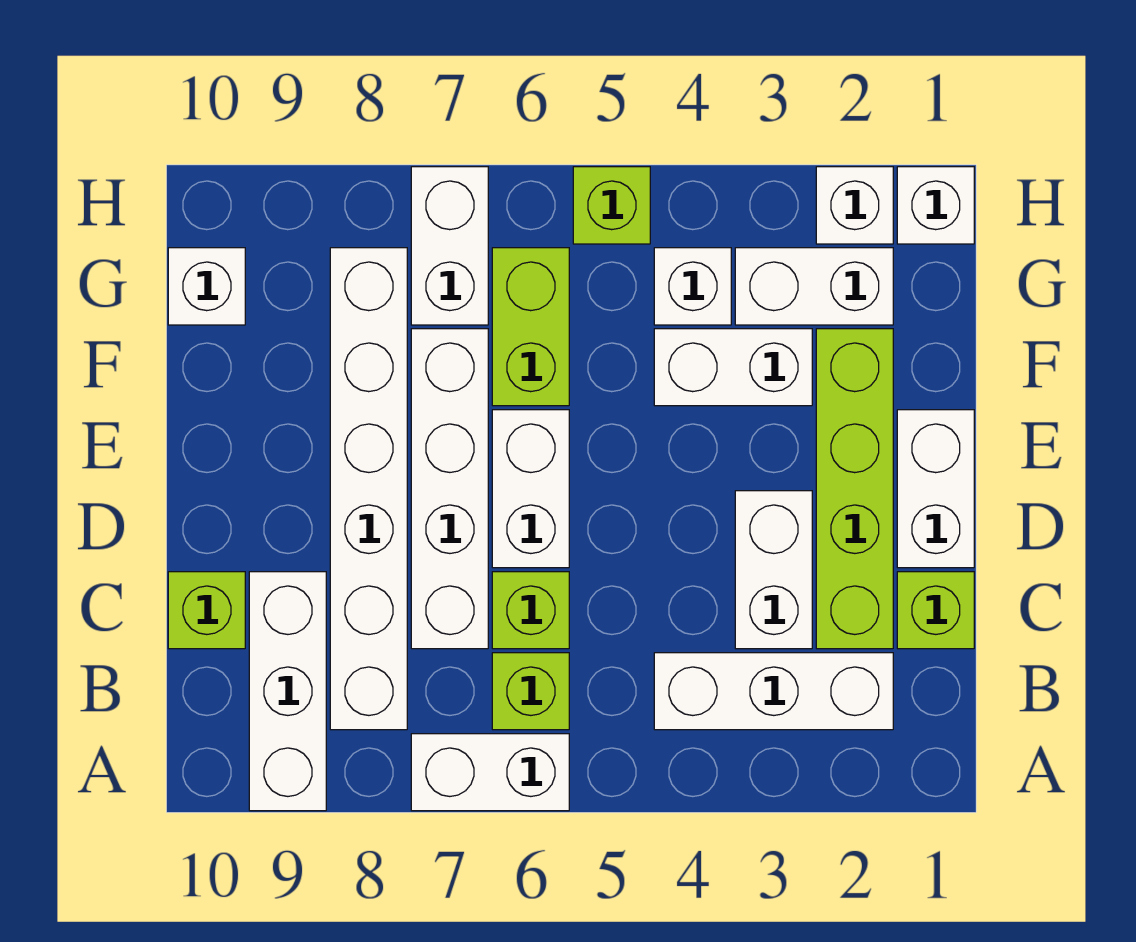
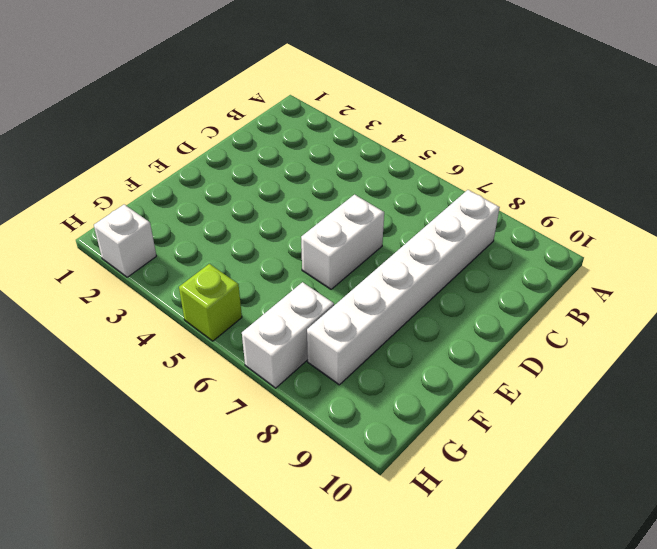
none -> white 1x2 brick [411,734,569,811]
none -> white 1x3 brick [249,572,326,811]
none -> white 1x3 brick [654,653,893,730]

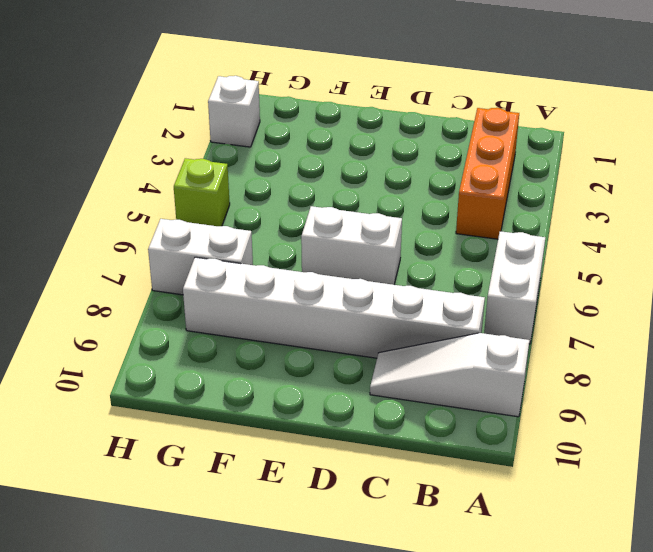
white 1x3 slope [370,333,529,417] -> white 1x3 brick [249,572,326,811]
orange 1x3 brick [456,108,519,239] -> white 1x3 brick [654,653,893,730]
none -> lime 1x1 brick [492,653,569,730]
none -> lime 1x1 brick [897,572,974,649]
none -> lime 1x4 brick [816,329,893,649]

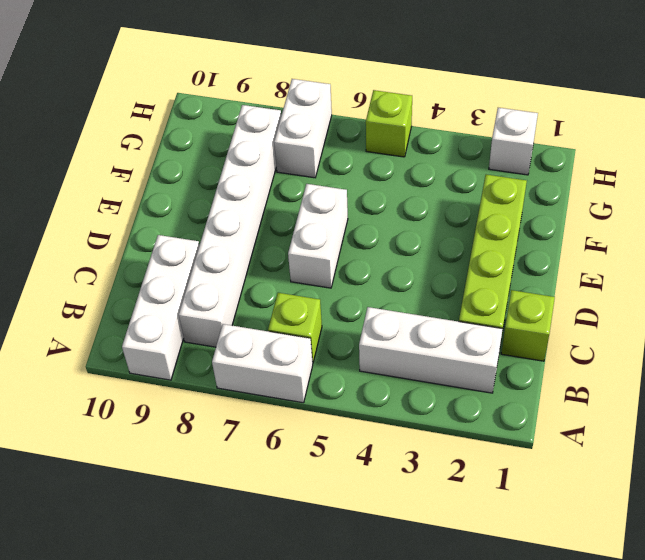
none -> white 1x2 brick [735,491,812,649]
none -> lime 1x1 brick [492,572,569,649]
none -> white 1x4 brick [411,329,488,649]

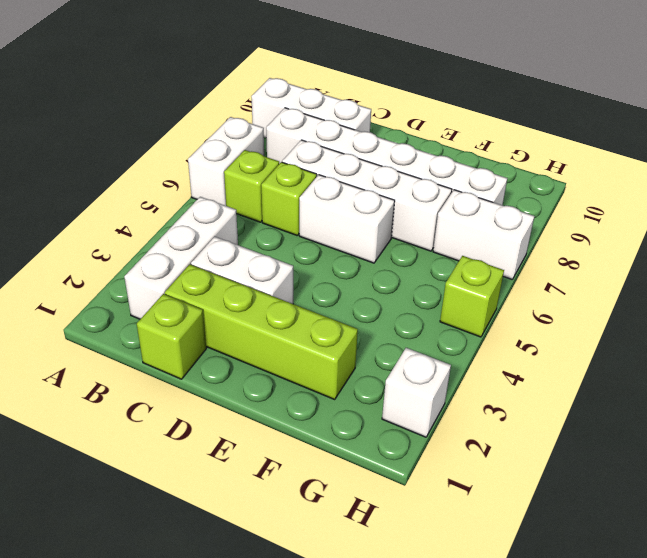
none -> lime 1x1 brick [168,572,245,649]
none -> white 1x2 brick [897,410,974,568]
none -> white 1x2 brick [654,329,812,406]

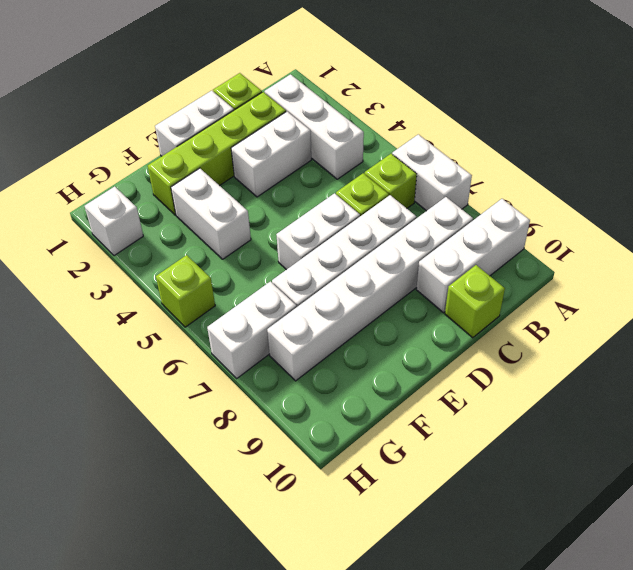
none -> lime 1x2 brick [492,248,569,406]
none -> white 1x2 brick [735,248,893,325]
none -> white 1x1 brick [654,248,731,325]

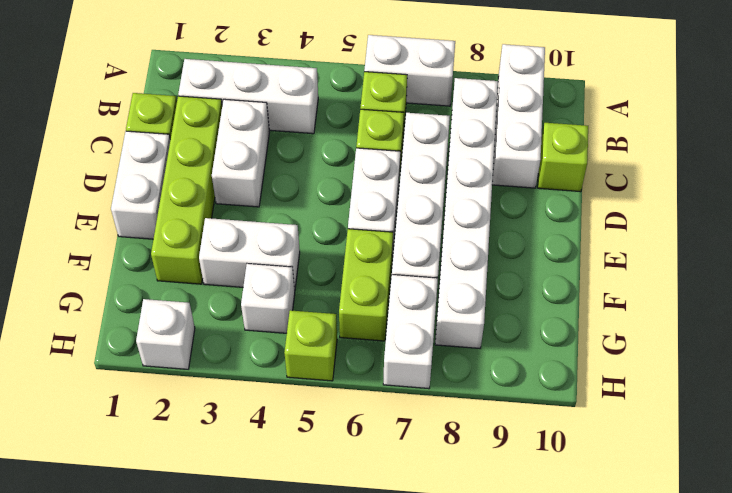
none -> white 1x2 brick [735,248,893,325]
none -> white 1x1 brick [168,248,245,325]
none -> white 1x1 brick [897,167,974,244]

